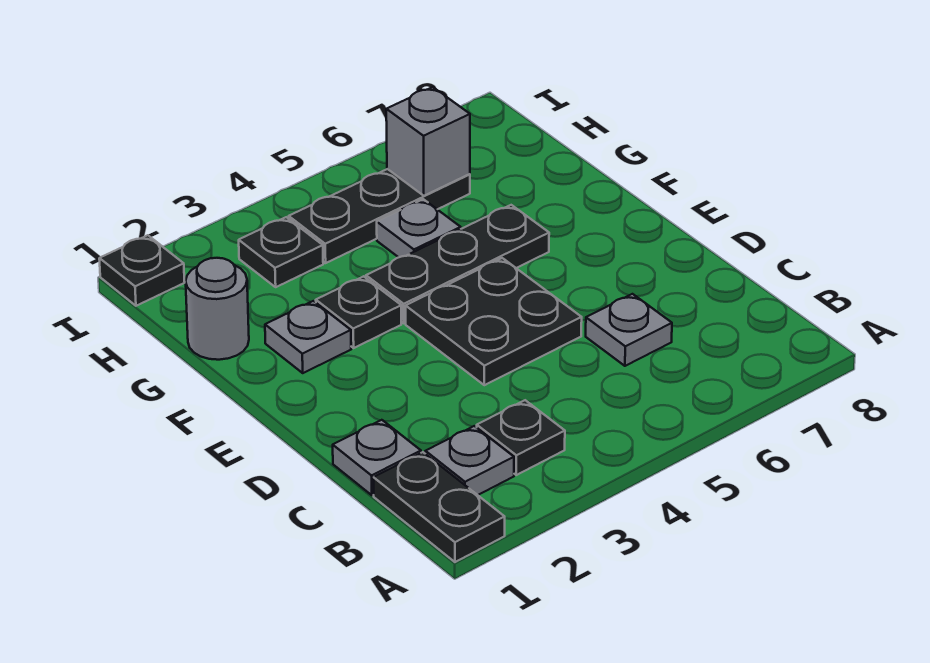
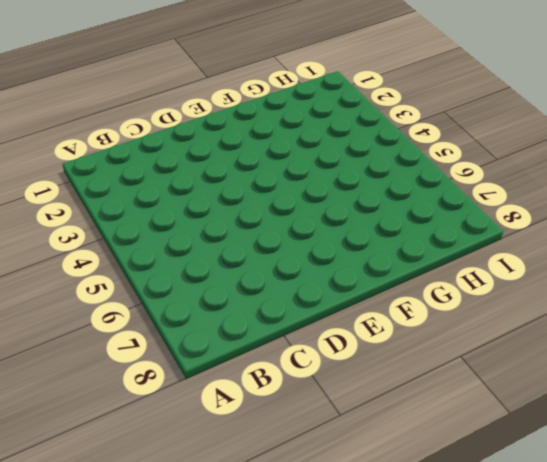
none -> black 1x2 plate [373,452,505,562]
none -> grey 1x1 plate [425,426,514,495]
none -> black 1x1 plate [477,400,565,475]

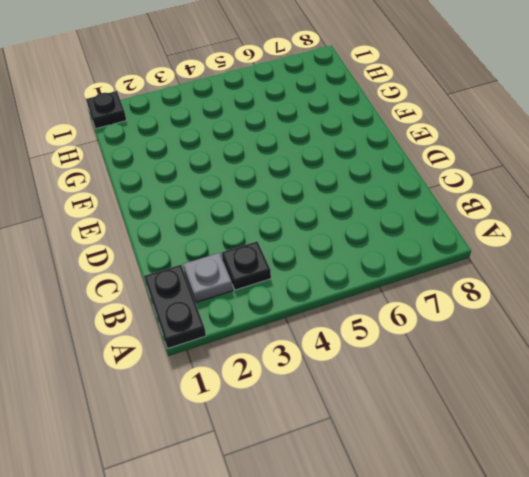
none -> grey 1x1 plate [333,420,421,495]
none -> grey 1x1 plate [586,294,672,366]
none -> black 2x2 plate [406,258,582,385]

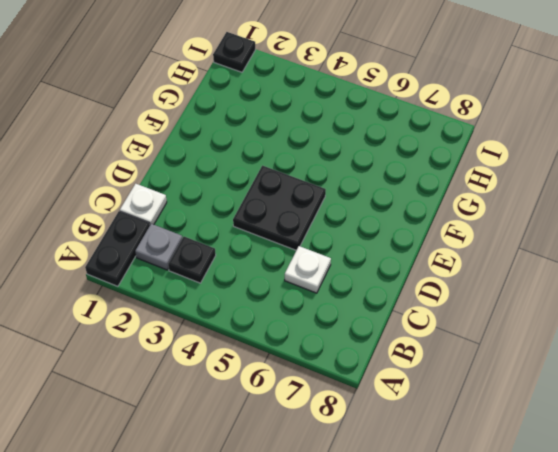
white 1x1 plate [120,184,167,225] -> grey 1x1 plate [333,420,421,495]
white 1x1 plate [285,246,331,293] -> grey 1x1 plate [586,294,672,366]
none -> grey 1x1 plate [265,301,351,373]
none -> black 1x1 plate [316,276,401,348]
none -> black 1x3 plate [366,205,549,323]

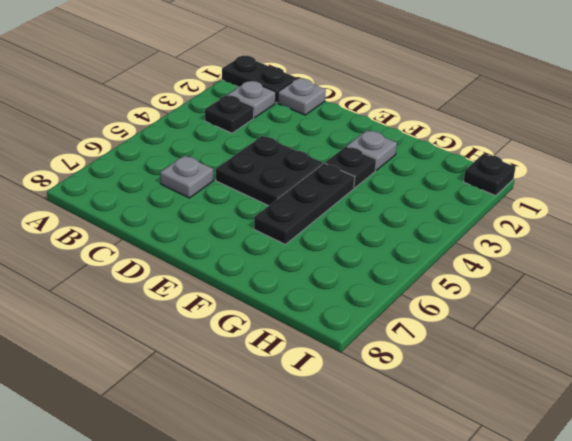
none -> grey 1x1 round brick [186,258,249,360]
none -> grey 1x1 plate [377,199,461,257]
none -> black 1x1 plate [239,217,323,287]

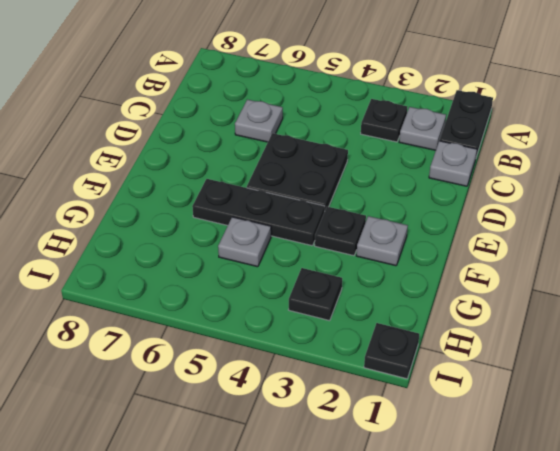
none -> grey 1x1 round brick [186,258,249,360]
none -> black 1x3 plate [289,169,470,263]
none -> grey 1x1 brick [386,87,470,196]

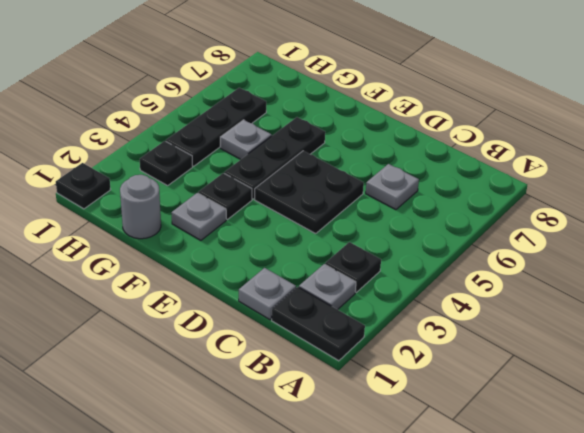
none -> grey 1x1 brick [386,87,470,196]

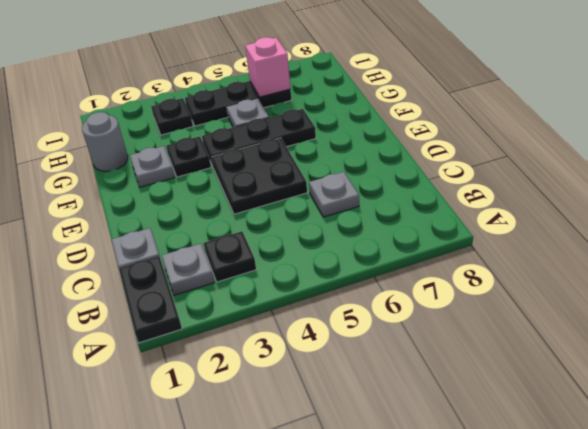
pink 1x1 brick [245,37,291,97] -> grey 1x1 brick [386,87,470,196]
none -> black 1x1 plate [99,235,185,306]

